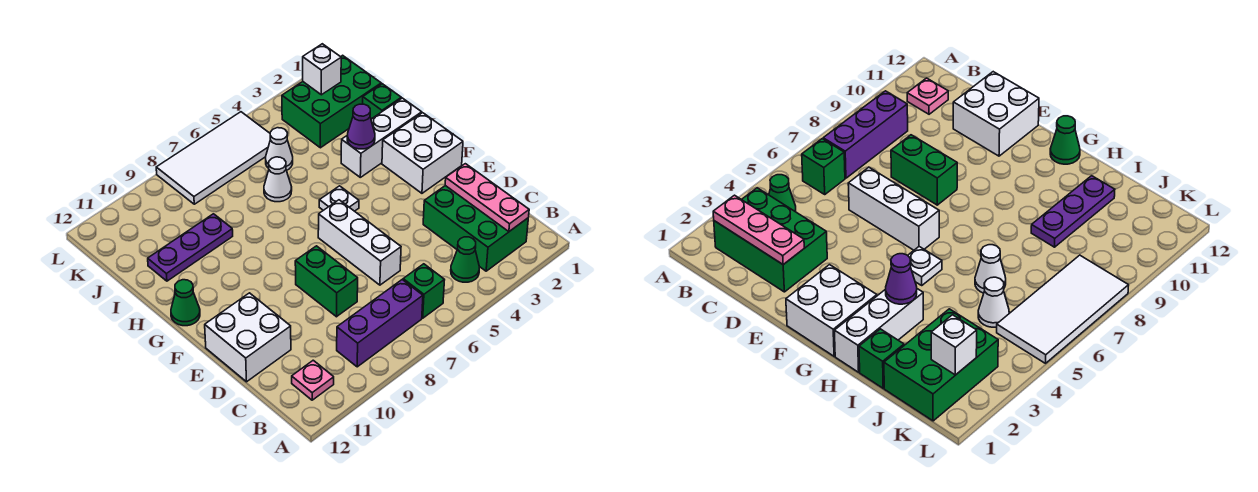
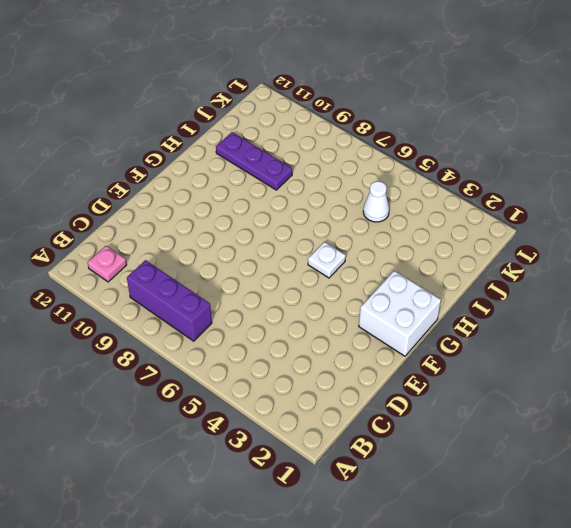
none -> green 2x3 brick [423,186,528,271]
none -> green 1x1 cone [451,237,479,282]
none -> green 1x1 brick [403,264,444,318]

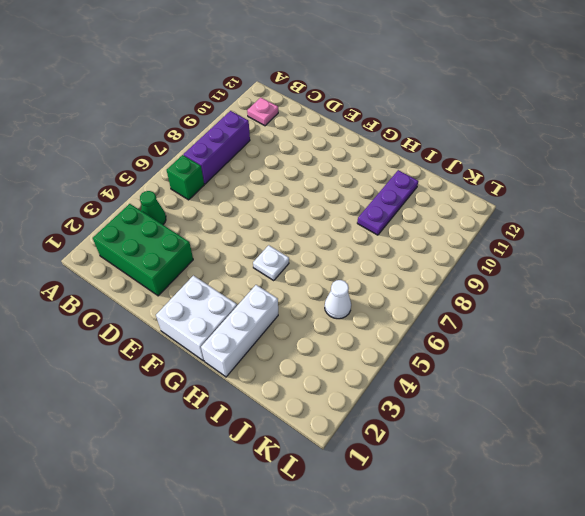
none -> white 1x3 brick [318,200,401,285]
none -> green 1x2 brick [295,246,358,317]
none -> white 2x2 brick [205,293,291,382]

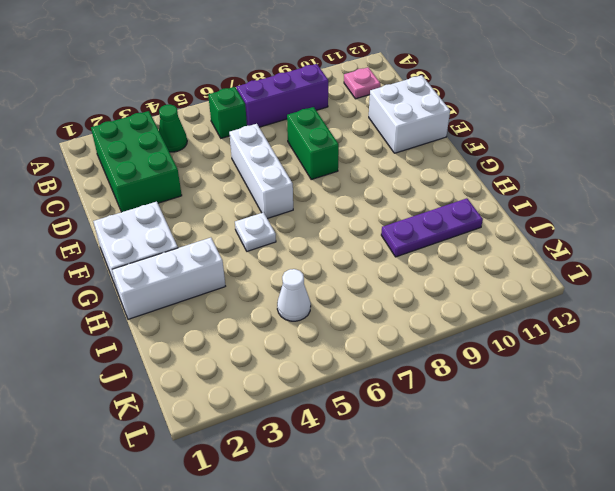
none -> green 1x1 cone [171,280,200,326]
none -> green 1x1 brick [363,84,401,119]
none -> white 1x1 cone [264,157,292,202]

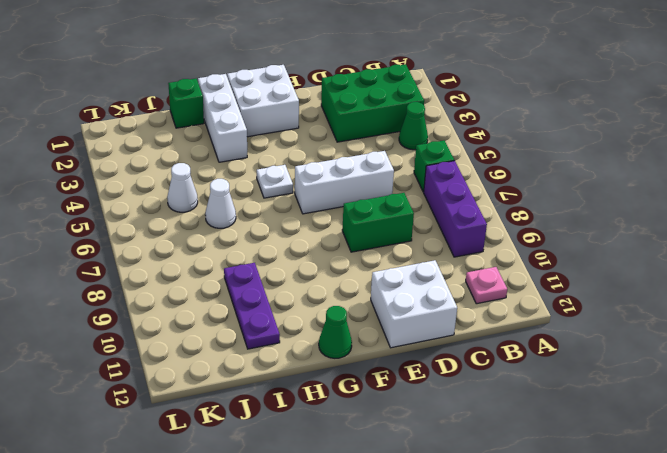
none -> green 2x3 brick [282,55,381,148]
none -> white 2x4 tile [156,112,270,204]
none -> pink 1x3 plate [445,164,529,232]

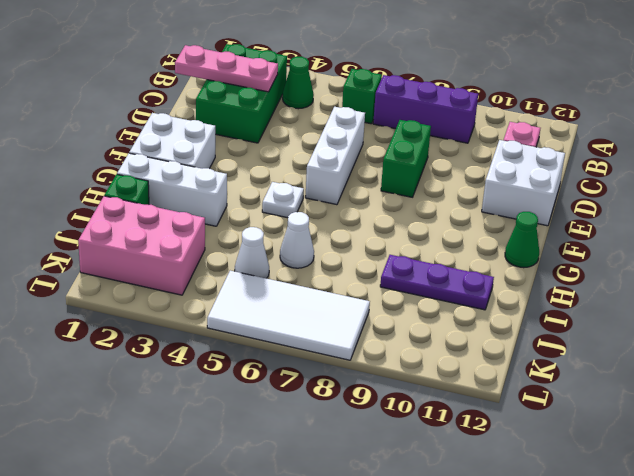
pink 1x3 plate [175,45,278,92] -> pink 1x3 plate turned to [445,164,529,232]
pink 2x3 brick [78,196,205,295] -> green 2x3 brick [282,55,381,148]
none -> purple 1x1 cone [347,104,375,149]
none -> white 1x1 brick [303,44,341,95]

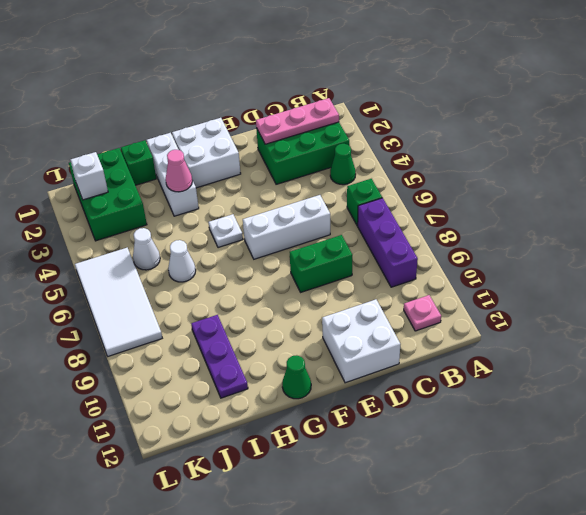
pink 1x1 cone [166,150,192,192] -> purple 1x1 cone [347,104,375,149]

